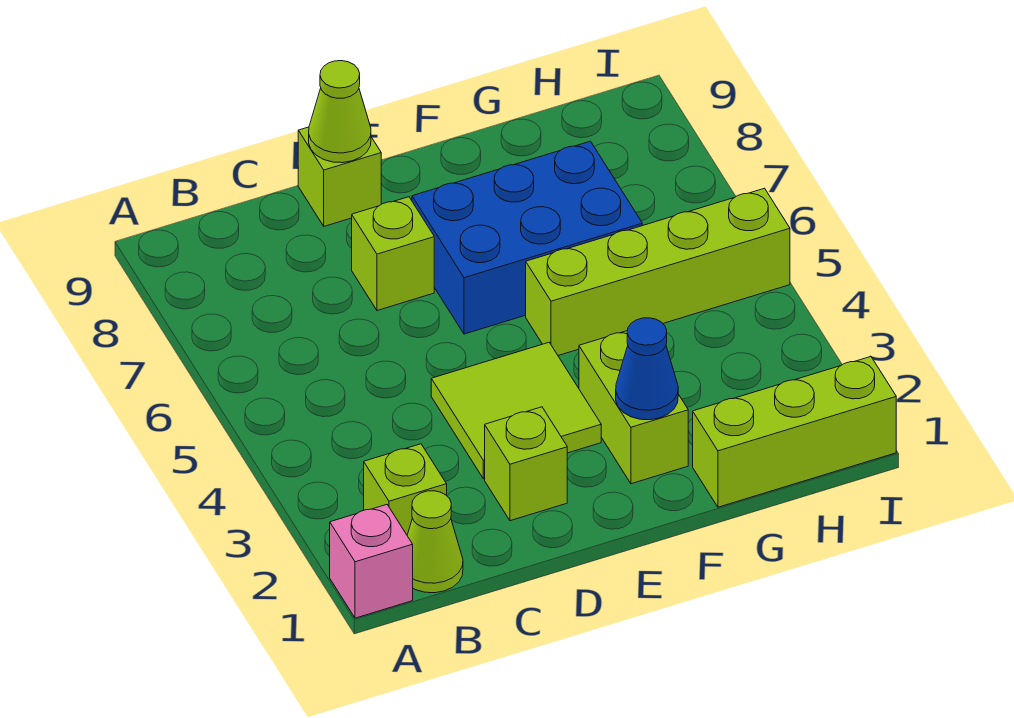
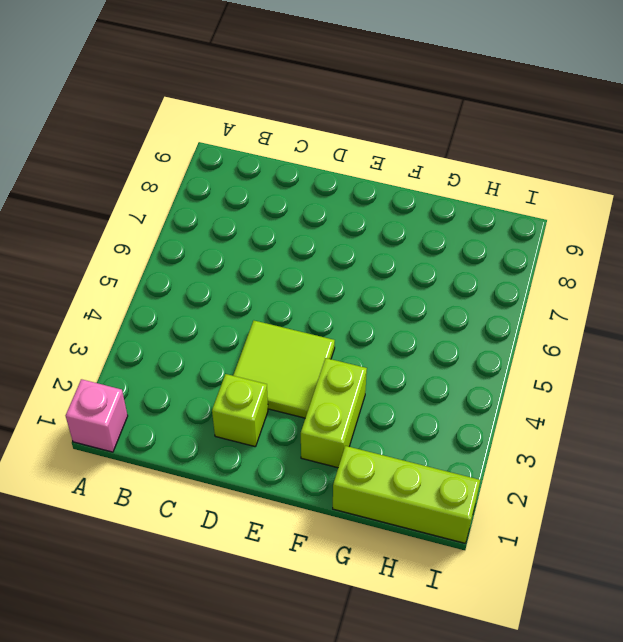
none -> lime 1x1 cone [407,491,463,593]
none -> lime 1x1 brick [364,444,447,535]
none -> lime 1x1 brick [352,197,434,311]

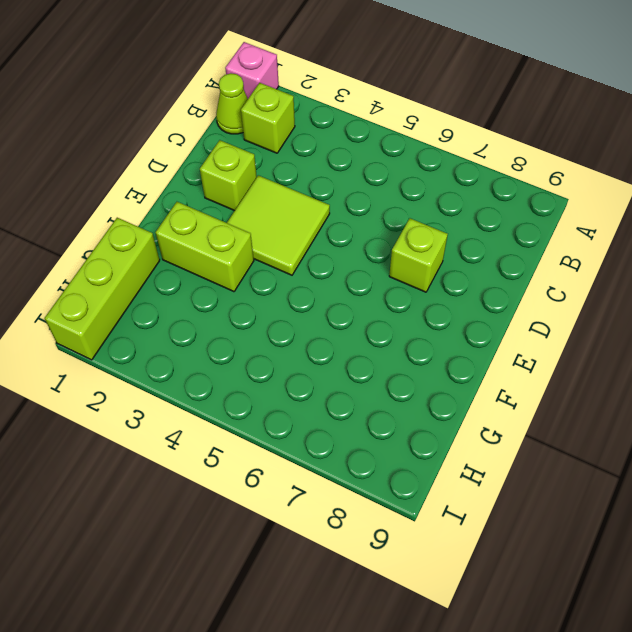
none -> lime 1x1 brick [298,127,381,226]
none -> blue 2x3 brick [412,141,642,334]
none -> lime 1x4 brick [526,188,790,355]

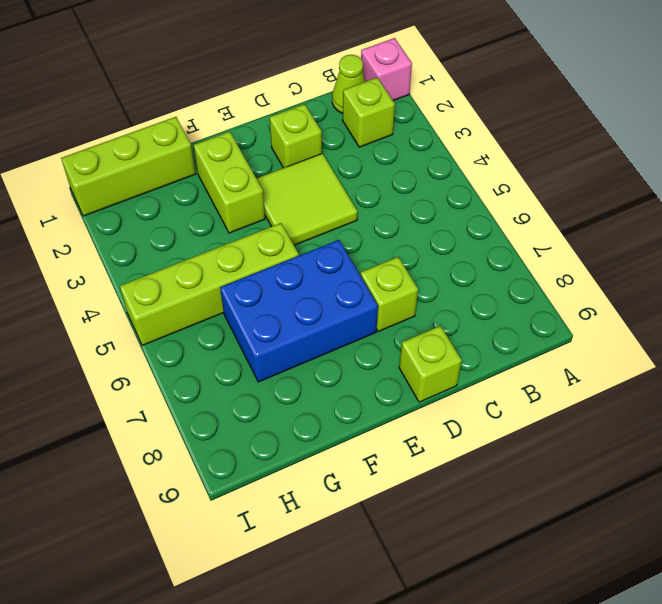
none -> lime 1x1 cone [309,61,371,163]
none -> blue 1x1 cone [616,318,678,420]

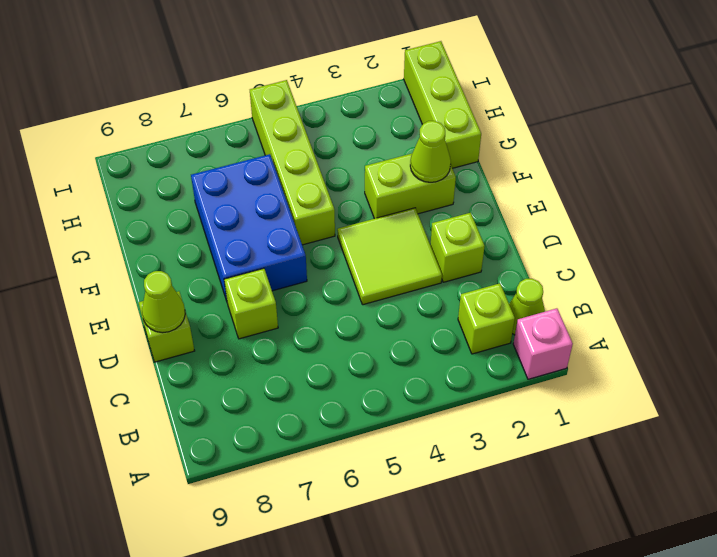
lime 1x1 cone [410,121,451,182] -> blue 1x1 cone [616,318,678,420]

